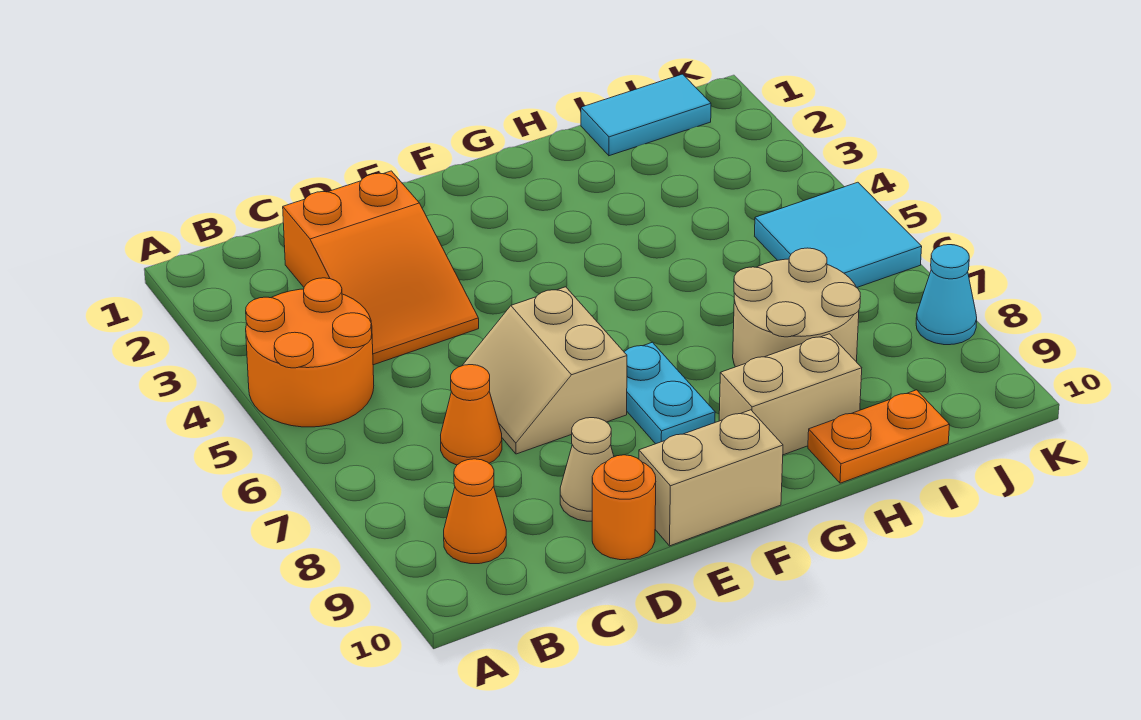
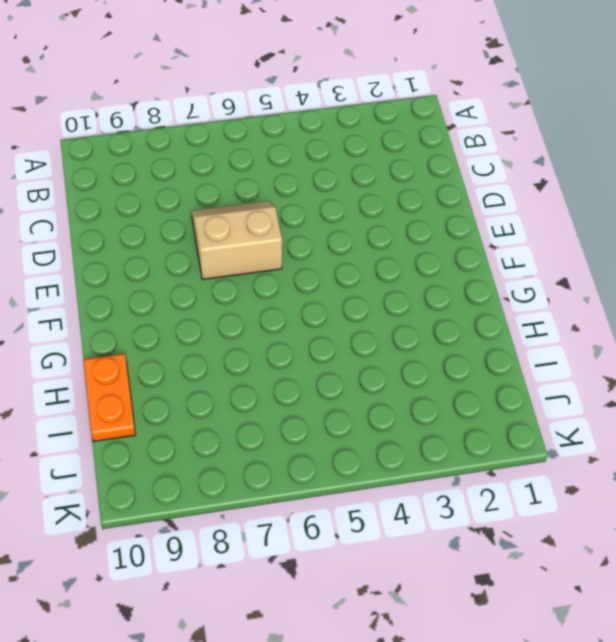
none -> orange 2x2 round brick [246,278,374,427]
none -> orange 1x1 cone [444,459,506,564]
none -> orange 2x3 slope [283,171,479,365]

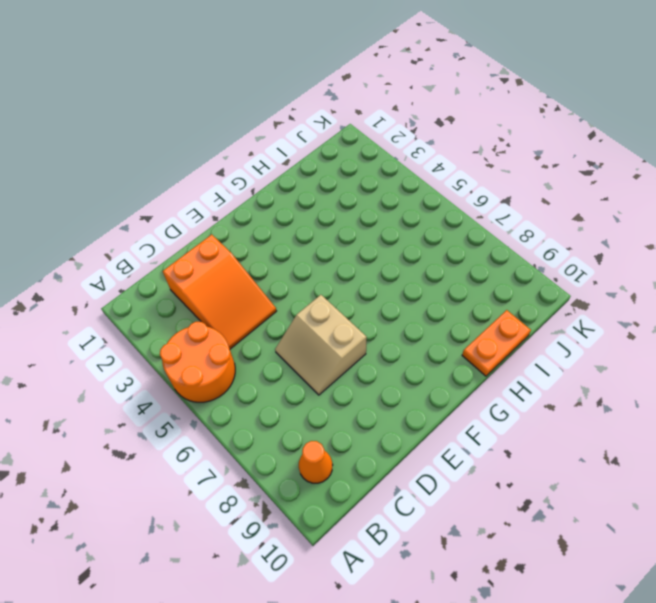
none -> orange 1x1 cone [441,365,502,465]
none -> tan 1x1 cone [560,418,614,521]
none -> orange 1x1 round brick [592,455,656,560]

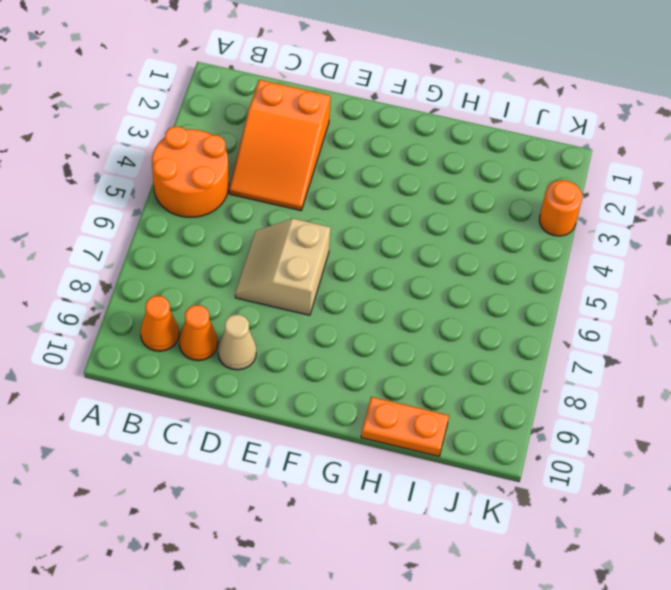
orange 1x1 cone [179,305,218,361] -> orange 1x1 cone moved to [441,365,502,465]
orange 1x1 round brick [539,180,582,236] -> orange 1x1 round brick moved to [592,455,656,560]
none -> tan 1x2 brick [639,410,783,546]
none -> cyan 1x2 plate [624,342,715,444]
none -> tan 1x2 brick [719,334,862,455]

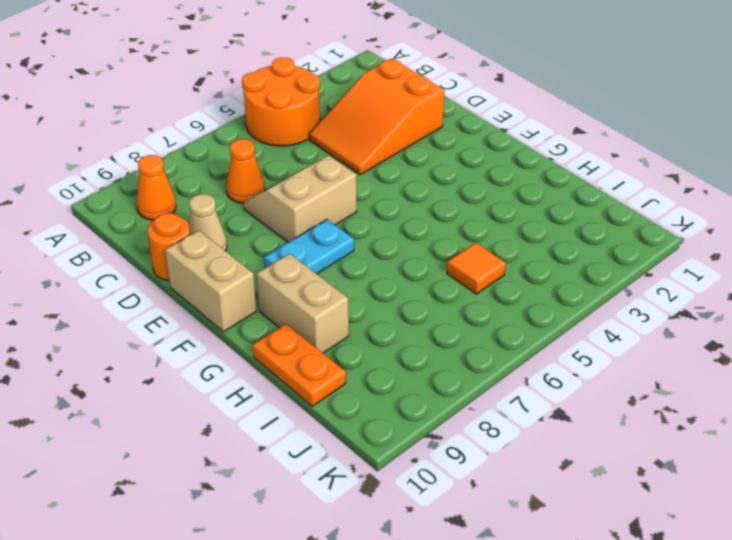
orange 1x1 tile [447,243,506,294] -> none
none -> tan 2x2 round brick [733,248,860,367]
none -> cyan 1x2 tile [581,74,711,156]
none -> cyan 2x2 tile [755,182,922,288]

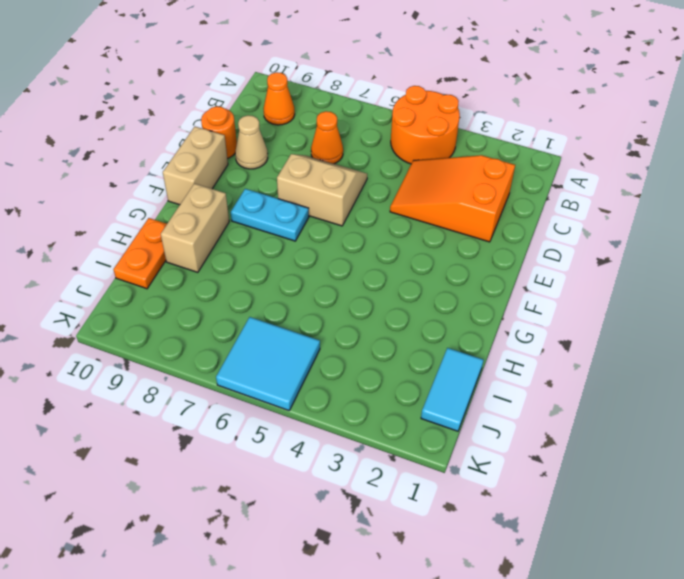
none -> tan 2x2 round brick [733,248,860,367]
none -> cyan 1x1 cone [916,245,977,345]

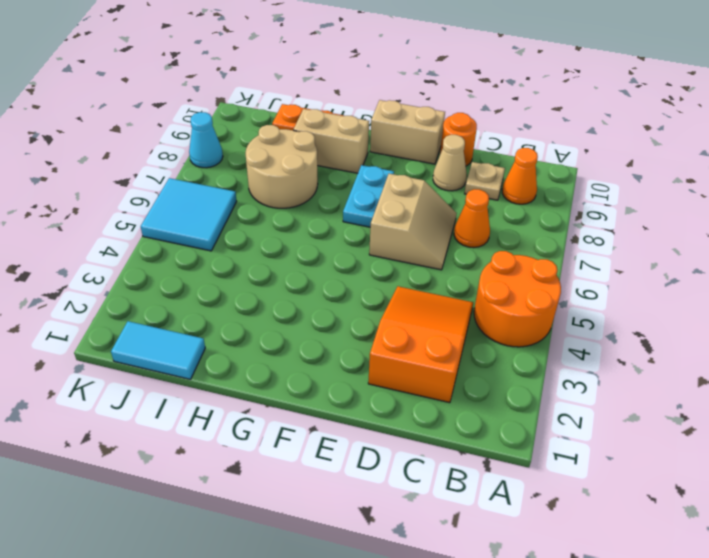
tan 1x1 plate [465,162,505,200] -> none

